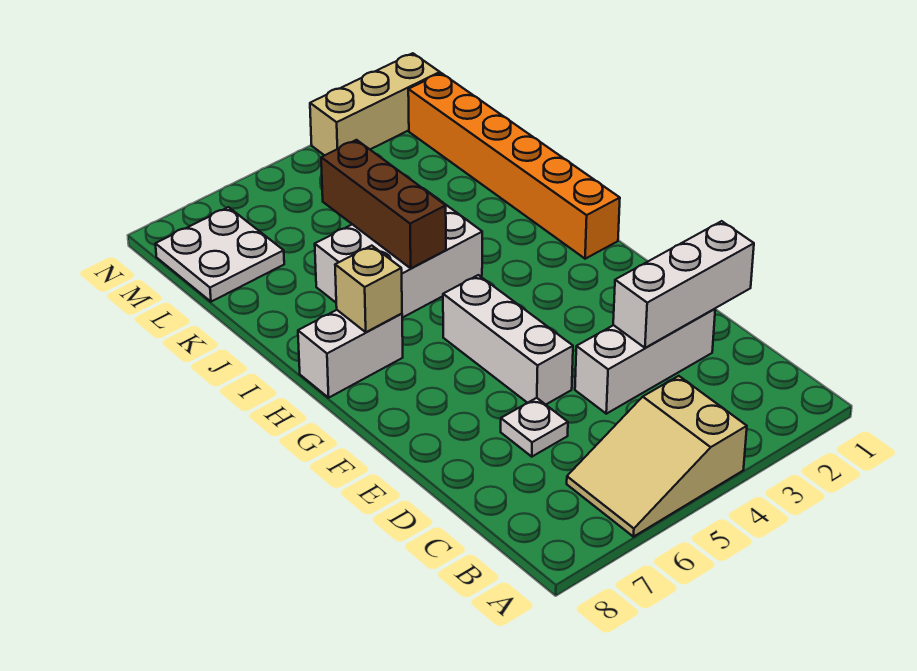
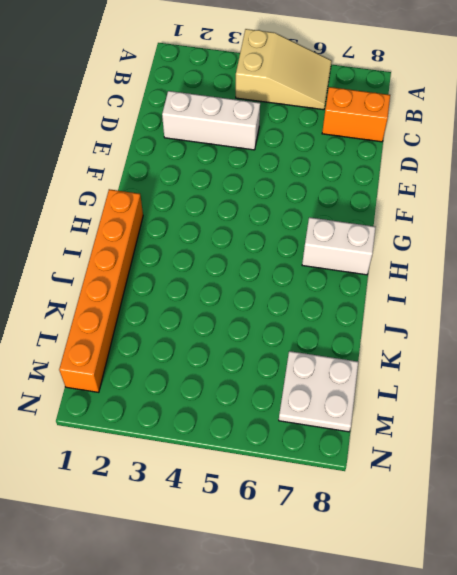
orange 1x2 brick [322,87,390,142] -> none
none -> white 1x1 plate [501,398,568,457]
none -> white 1x3 brick [443,275,573,405]
none -> white 2x3 brick [315,188,482,318]

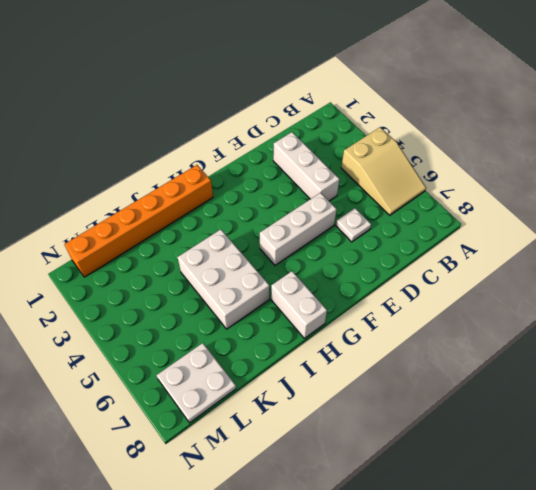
none -> tan 1x3 brick [310,53,440,155]
none -> white 1x3 brick [613,221,754,348]
none -> tan 1x1 brick [335,246,402,332]

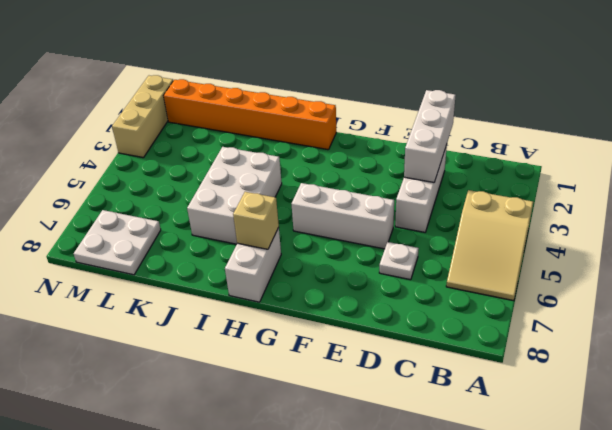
none -> brown 1x3 brick [321,140,446,268]

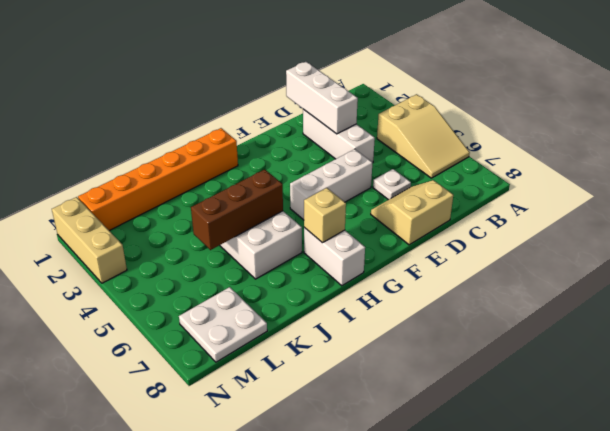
tan 2x2 slope [371,180,453,245] -> none

